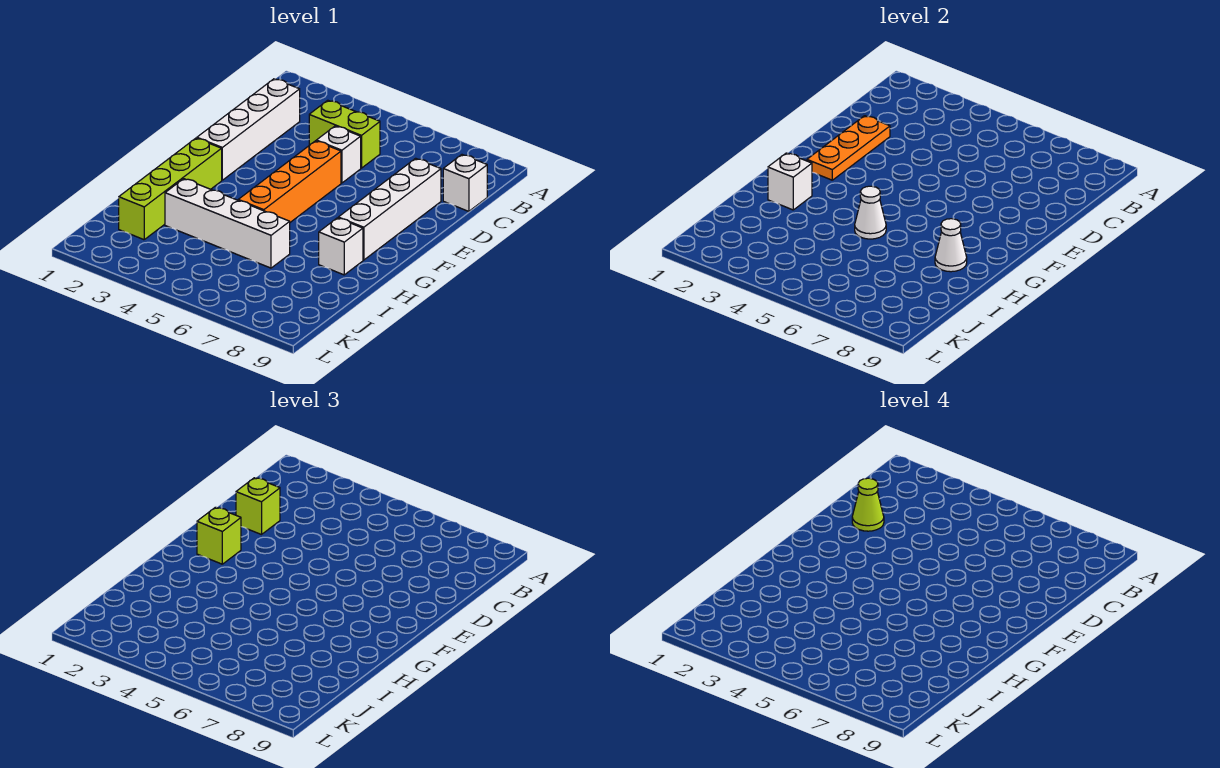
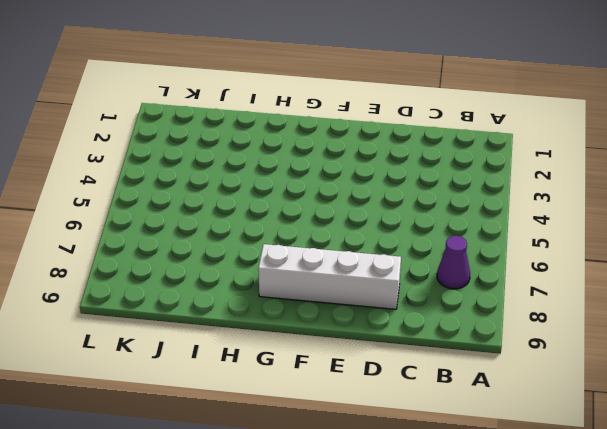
purple 1x1 cone [437,236,470,289] -> none
none -> white 1x4 brick [197,79,300,180]
none -> lime 1x2 brick [309,100,380,168]
none -> white 1x1 brick [443,155,487,211]

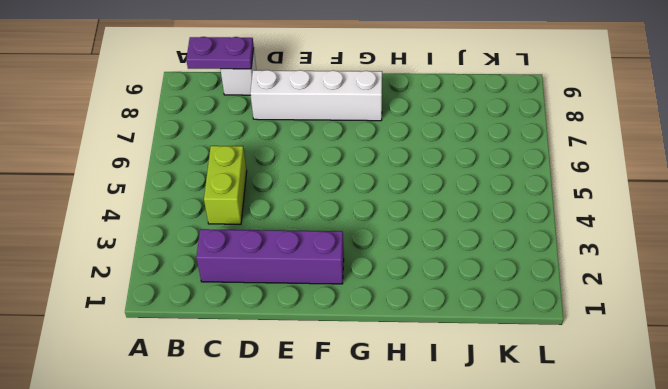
purple 1x2 plate [186,37,254,69] -> none
purple 1x4 brick [196,229,344,284] -> white 1x4 brick [197,79,300,180]
none -> white 1x1 brick [316,126,361,183]
none -> orange 1x4 brick [238,141,341,222]
none -> lime 1x4 brick [119,138,222,240]

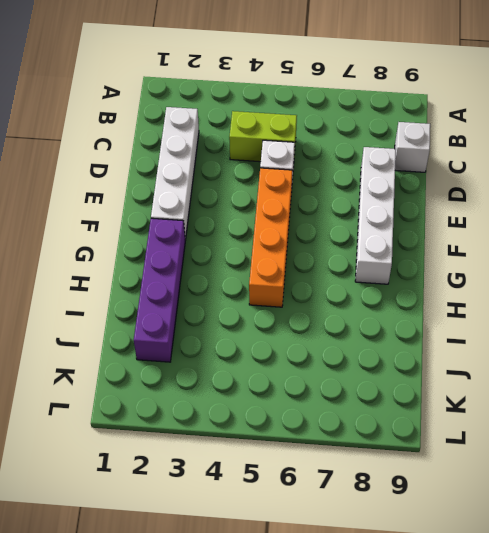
purple 1x4 brick [134,218,185,362] -> lime 1x4 brick [119,138,222,240]
none -> white 1x1 brick [319,218,363,275]
none -> white 1x4 brick [165,179,290,268]
none -> orange 1x3 plate [807,116,890,180]

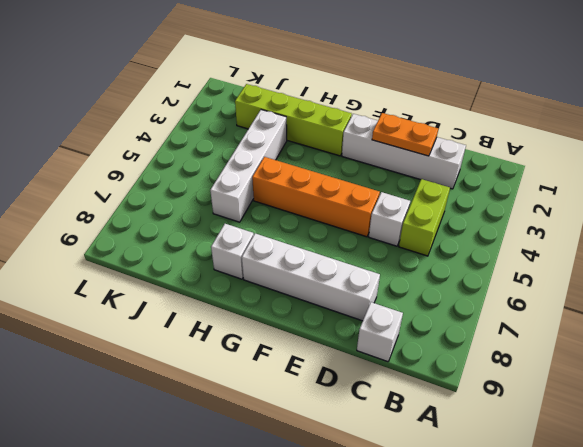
orange 1x2 plate [372,113,438,156] -> orange 1x3 plate [807,116,890,180]
none -> white 1x1 brick [768,153,812,210]
none -> white 1x1 cone [855,186,886,239]
none -> white 1x1 cone [935,219,967,272]

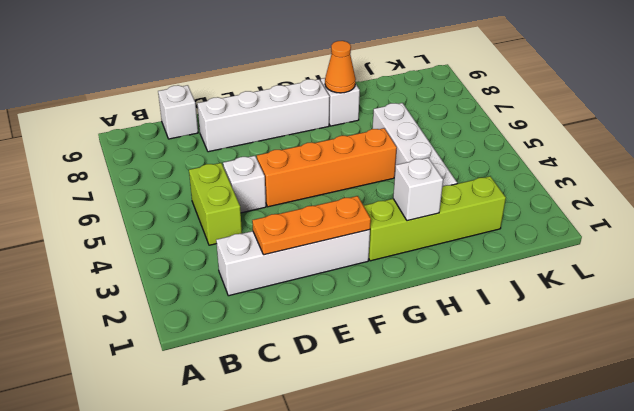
orange 1x1 cone [325,41,356,93] -> white 1x1 cone [935,219,967,272]
none -> white 1x1 cone [855,186,886,239]
none -> lime 1x1 brick [236,478,280,535]
none -> lime 1x1 brick [197,507,241,564]

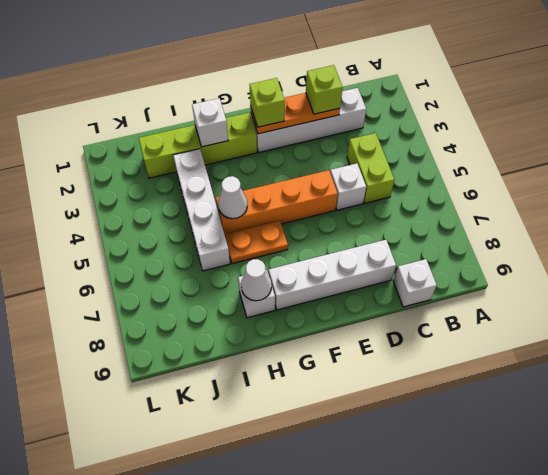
orange 1x2 plate [224,220,288,264] -> none
none -> lime 1x1 cone [852,478,884,531]

